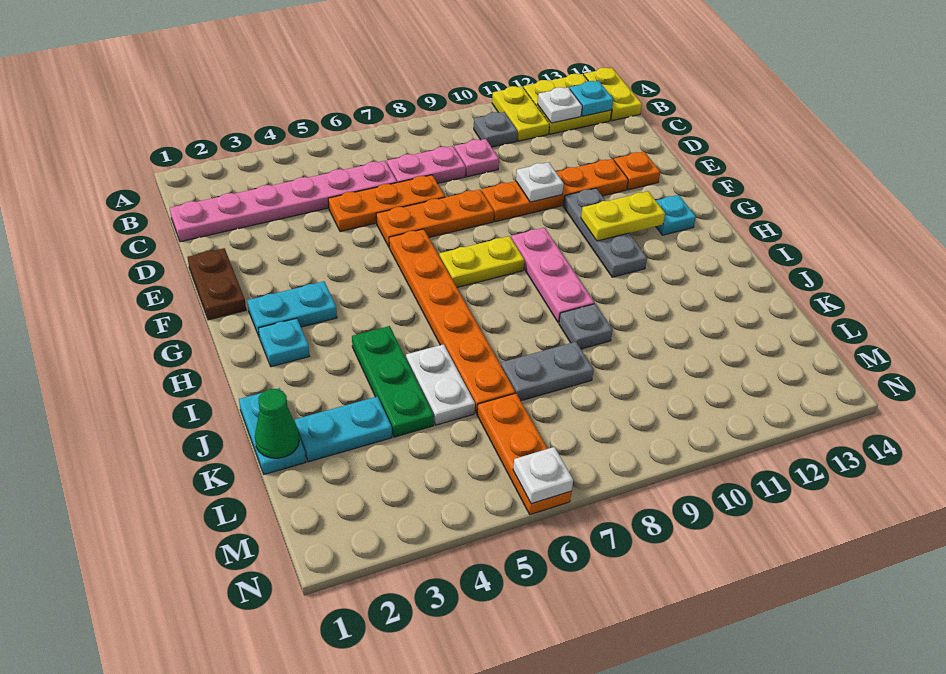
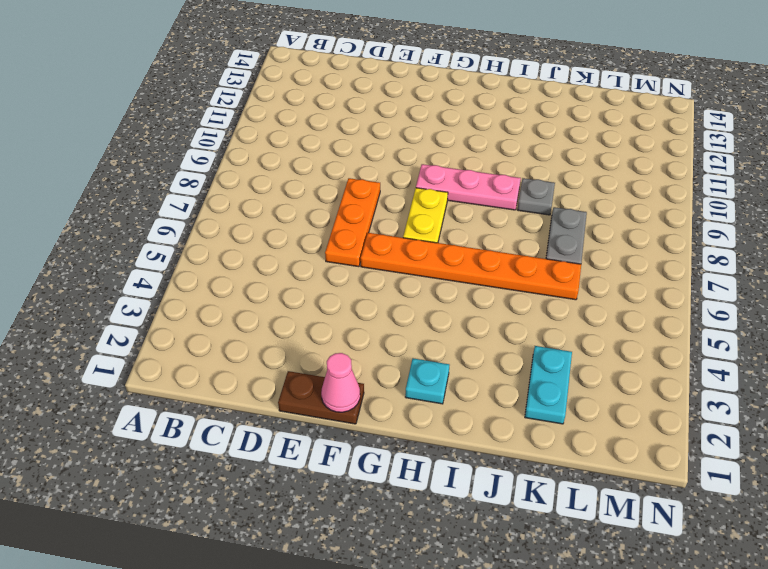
pink 1x1 cone [321,353,360,412] -> none
none -> yellow 1x2 plate [492,86,549,141]
none -> yellow 2x2 plate [523,74,612,134]
none -> yellow 1x2 plate [584,68,642,121]
none -> grey 1x1 plate [474,112,518,147]

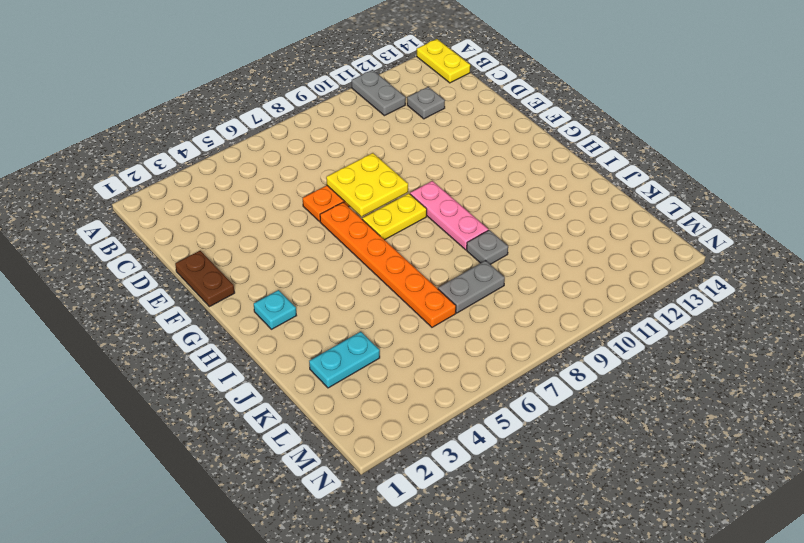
grey 1x2 plate [352,70,406,116] -> yellow 1x2 plate [492,86,549,141]
grey 1x1 plate [407,87,445,119] -> grey 1x1 plate moved to [474,112,518,147]
yellow 2x2 plate [326,153,408,217] -> yellow 2x2 plate moved to [523,74,612,134]
none -> pink 1x6 plate [170,161,397,242]
none -> pink 1x2 plate [387,146,466,183]
none -> pink 1x1 plate [454,139,499,177]
none -> orange 1x3 plate [328,175,445,232]

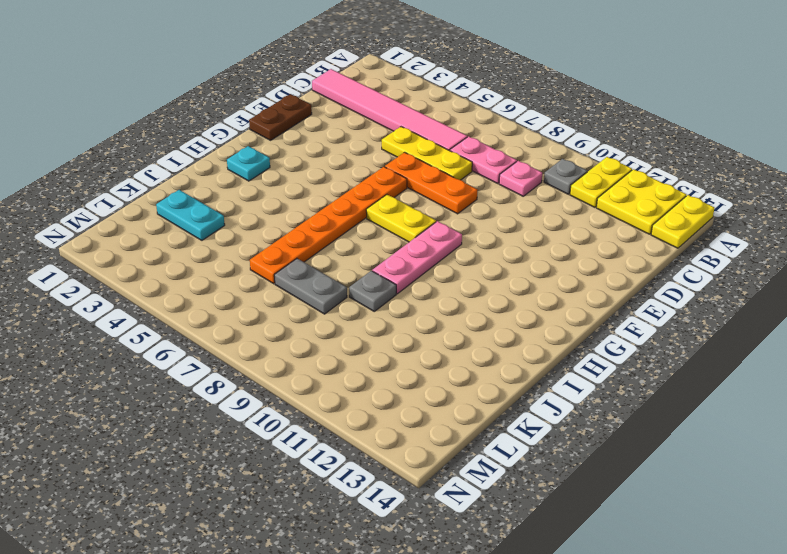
pink 1x6 tile [312,69,467,150] -> pink 1x6 plate [170,161,397,242]
yellow 1x3 plate [382,127,472,180] -> orange 1x3 plate [328,175,445,232]
none -> orange 1x4 plate [482,159,628,222]
none -> orange 1x1 plate [614,152,660,190]
none -> grey 1x3 plate [563,188,647,277]
none -> cyan 1x2 plate [247,281,337,336]

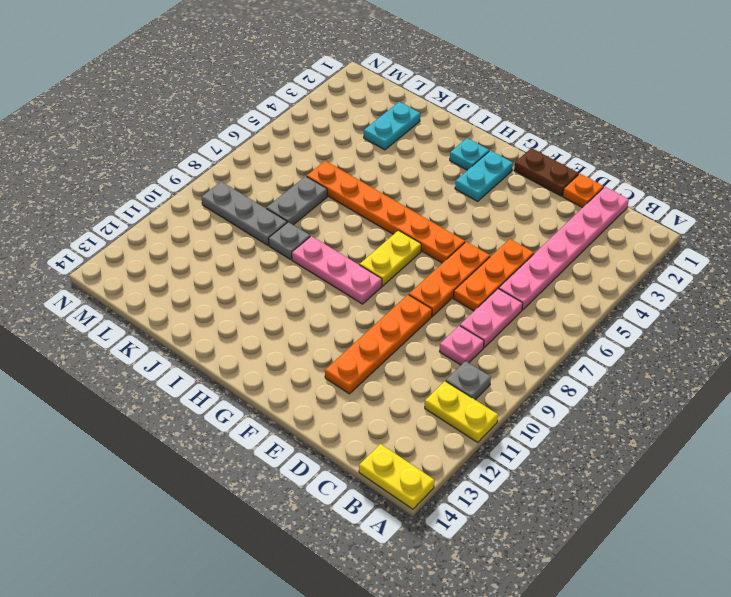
orange 1x1 plate [563,174,603,208] -> orange 1x1 plate moved to [614,152,660,190]
grey 1x3 plate [202,182,287,245] -> grey 1x3 plate moved to [563,188,647,277]
none -> yellow 2x2 plate [523,74,612,134]
none -> cyan 1x1 plate [656,195,696,235]
none -> green 1x3 plate [352,326,434,437]
none -> cyan 1x2 plate [239,388,306,474]

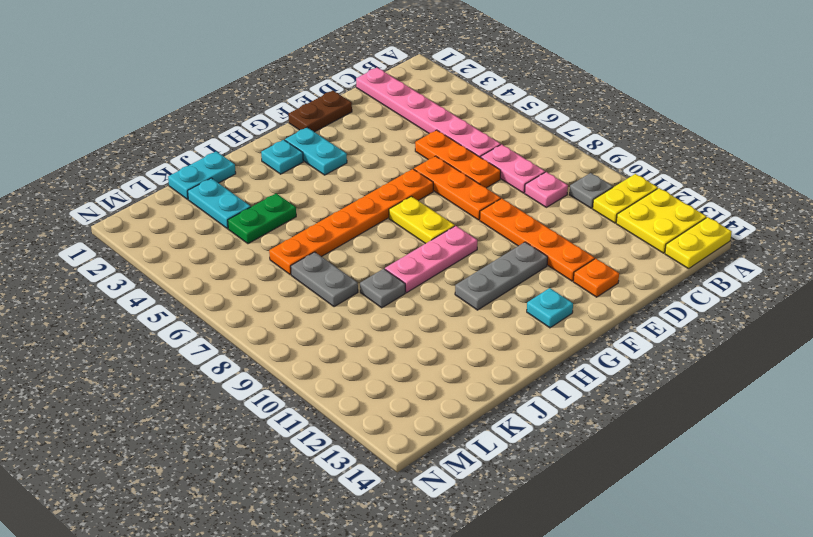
green 1x2 plate [228,193,296,244] -> green 1x3 plate [352,326,434,437]
none -> white 1x2 plate [406,344,475,425]
none -> orange 1x3 plate [477,393,571,515]
none -> white 1x1 plate [537,87,582,123]
none -> cyan 1x1 plate [569,81,613,116]

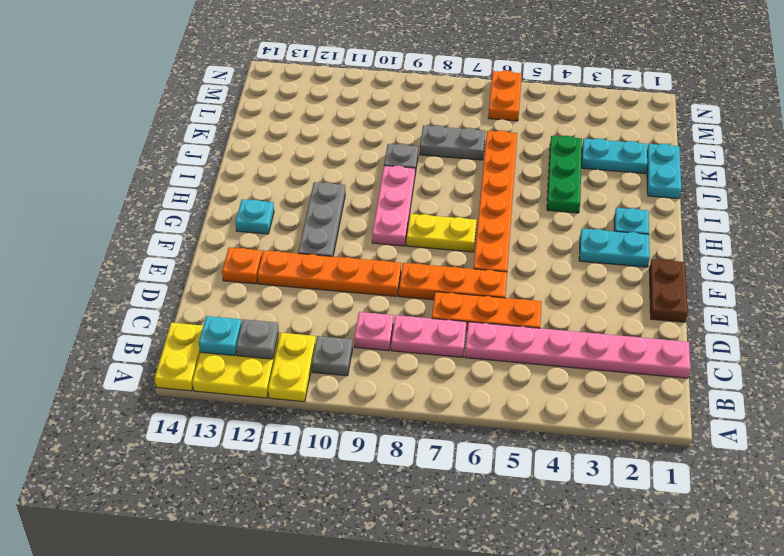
grey 1x1 plate [236,319,279,359] -> white 1x1 plate [537,87,582,123]
orange 1x2 plate [488,70,522,121] -> orange 1x3 plate [477,393,571,515]
none -> white 1x2 plate [406,344,475,425]
none -> white 1x1 plate [516,162,564,202]
none -> yellow 1x2 plate [581,191,665,241]
none -> green 1x1 cone [255,389,299,458]

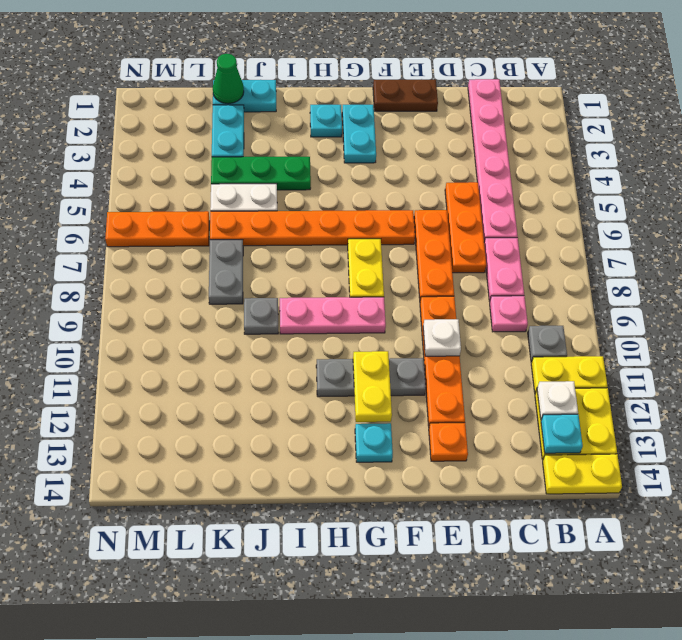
none -> white 1x1 plate [513,447,573,504]

